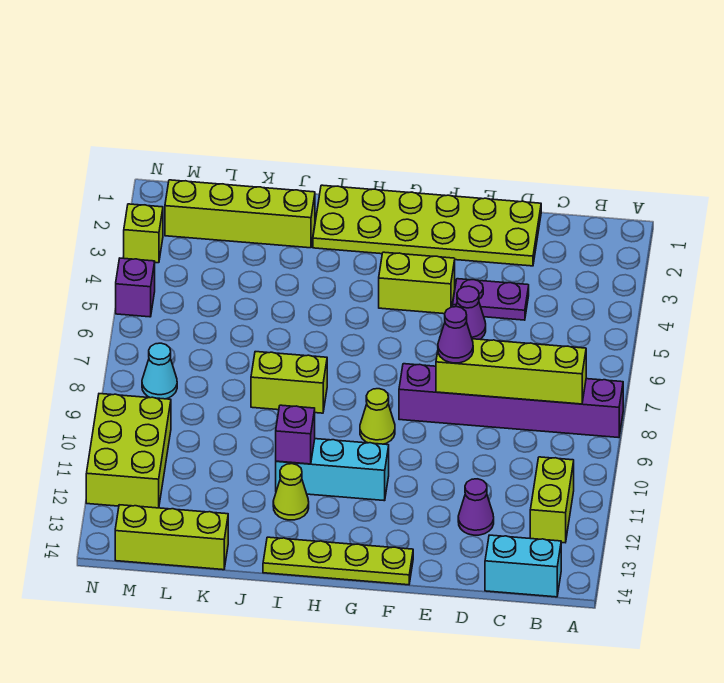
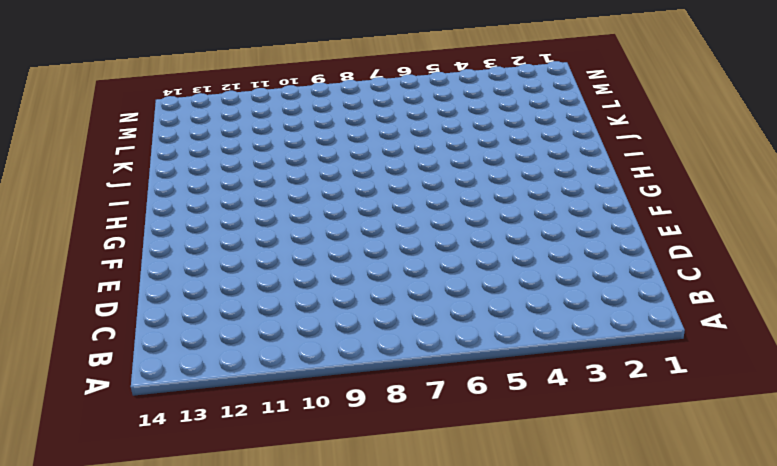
none -> purple 1x6 brick [399,364,623,438]
none -> lime 1x2 brick [530,457,574,543]
none -> cyan 1x2 brick [485,535,561,597]

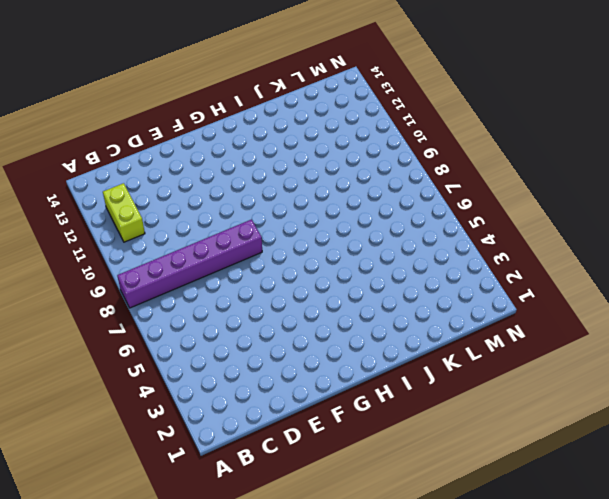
none -> cyan 1x2 brick [485,535,561,597]
none -> lime 2x6 plate [313,185,541,266]
none -> purple 1x2 plate [453,279,529,320]

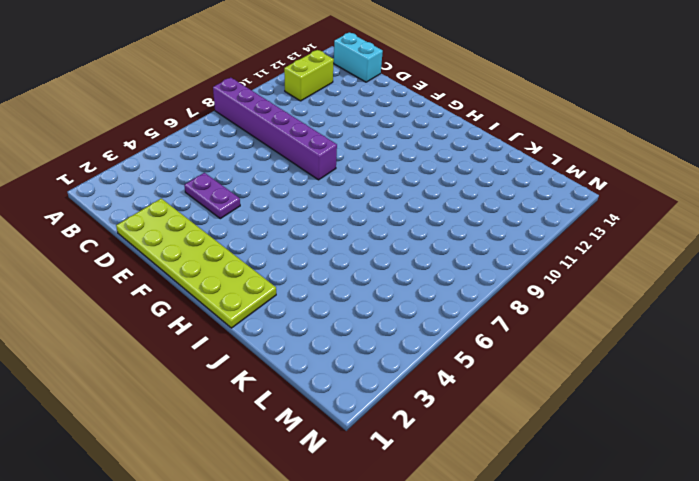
none -> purple 1x1 cone [458,479,494,535]
none -> purple 1x1 cone [456,286,486,339]
none -> lime 1x2 brick [379,252,455,314]

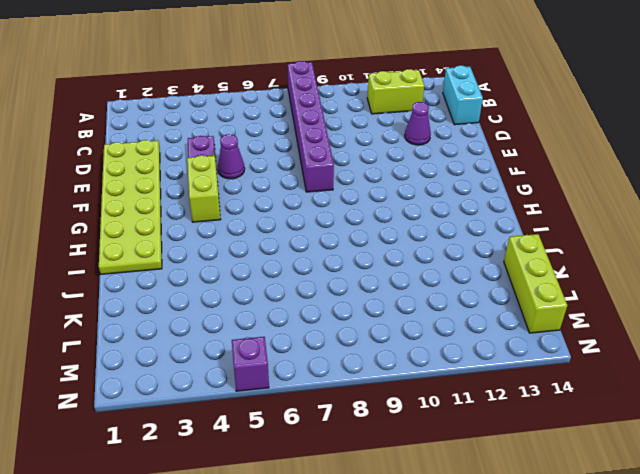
none -> lime 1x4 plate [263,537,413,585]
none -> lime 1x1 cone [360,389,395,444]
none -> cyan 1x3 brick [276,439,389,501]

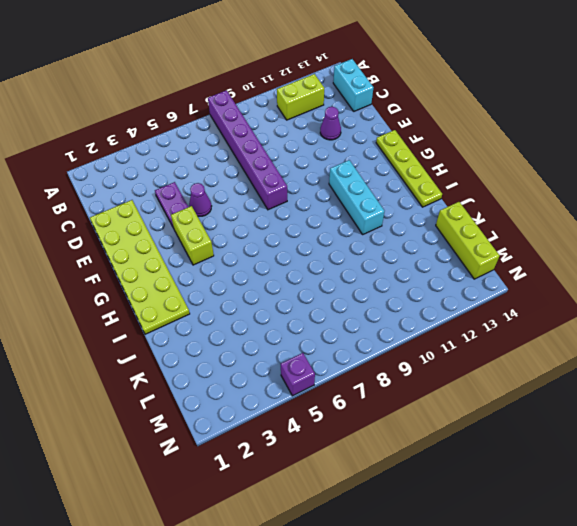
none -> lime 1x1 cone [360,389,395,444]
none -> lime 1x2 brick [251,352,327,413]
none -> lime 1x1 cone [273,464,309,520]

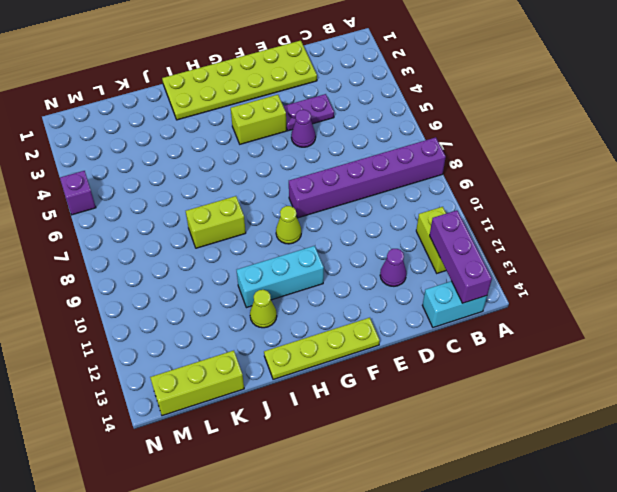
purple 1x3 brick [430,210,492,303] -> none
none -> lime 1x4 brick [165,180,315,248]
none -> cyan 1x1 cone [142,343,177,399]
none -> lime 2x3 brick [86,394,171,508]

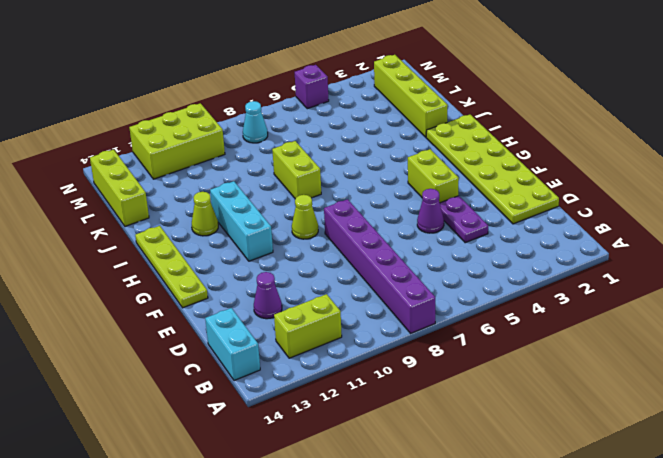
none -> lime 1x1 brick [124,204,163,263]
none -> lime 1x4 brick [436,339,586,404]
none -> purple 1x1 brick [276,405,315,464]

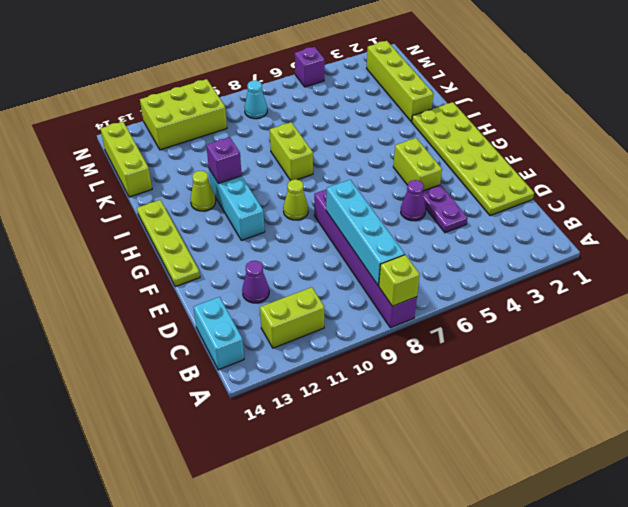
lime 1x1 brick [379,255,420,306] -> lime 1x1 brick moved to [124,204,163,263]
cyan 1x4 brick [326,180,405,286] -> lime 1x4 brick [436,339,586,404]
none -> purple 1x1 cone [438,307,473,363]

